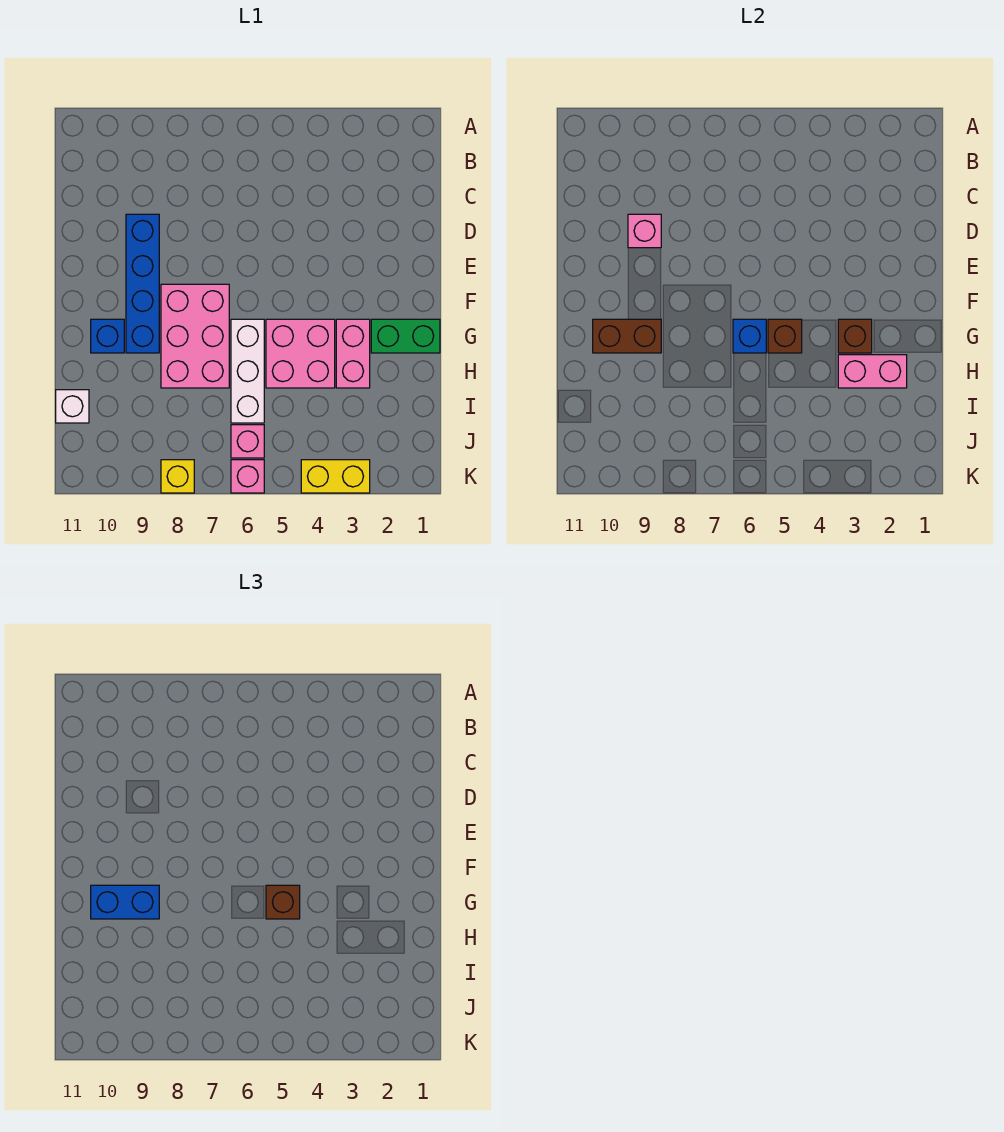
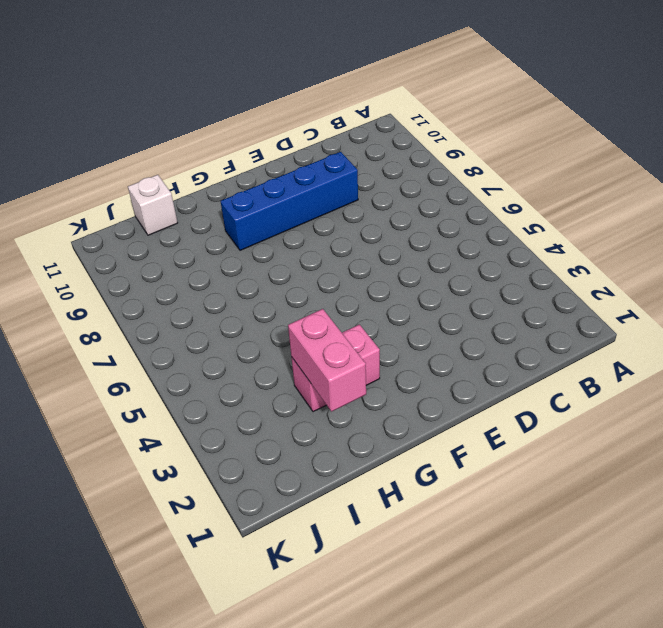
none -> pink 2x3 brick [161,284,229,388]
none -> green 1x2 brick [371,319,440,353]
none -> pink 2x2 brick [266,319,335,388]

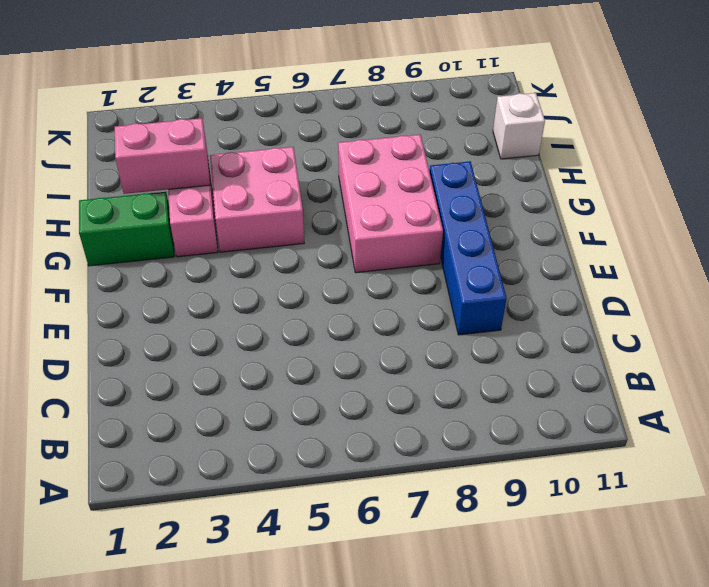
none -> white 1x3 brick [231,319,264,423]
none -> blue 1x1 brick [91,319,124,353]
none -> pink 1x1 brick [231,425,264,458]

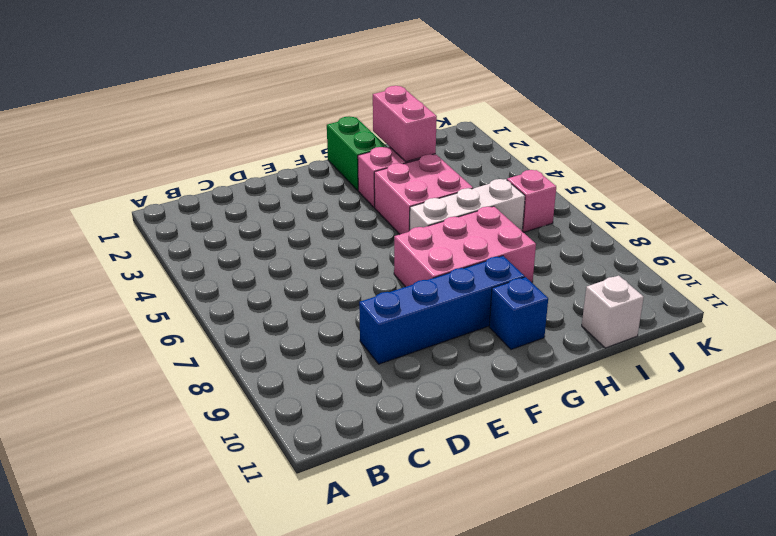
none -> yellow 1x2 brick [301,460,370,493]
none -> pink 1x1 brick [231,460,264,493]
none -> yellow 1x1 brick [161,460,194,493]

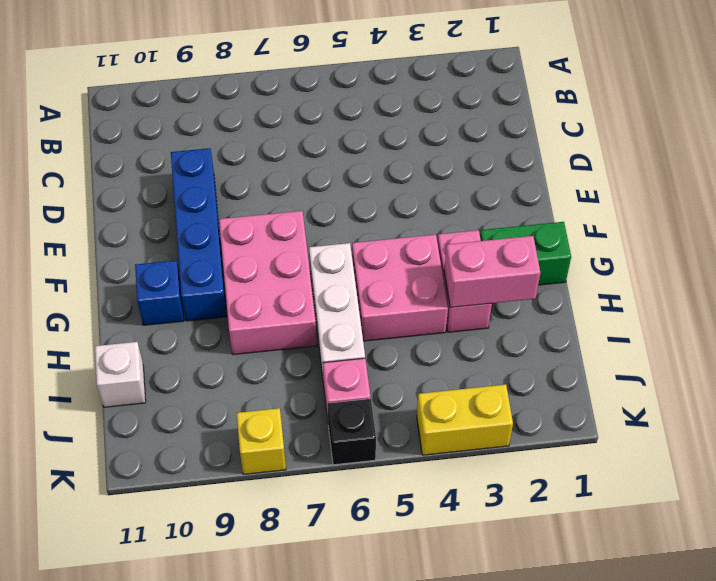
black 1x1 brick [328,399,376,465] -> pink 1x1 brick [231,460,264,493]
none -> pink 1x1 brick [628,214,661,248]
none -> brown 1x1 brick [838,319,872,353]
none -> brown 1x1 brick [768,319,802,353]

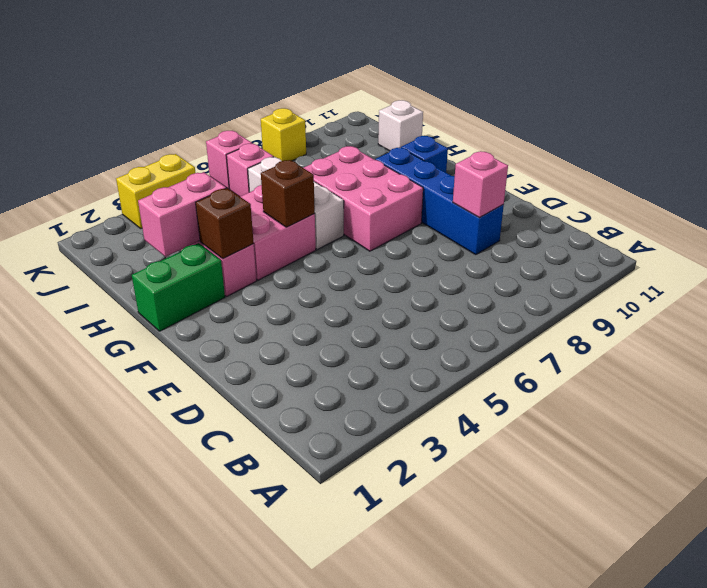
none -> blue 1x1 brick [733,319,766,353]
none -> brown 1x2 brick [593,319,661,353]
none -> brown 1x1 brick [266,885,300,919]

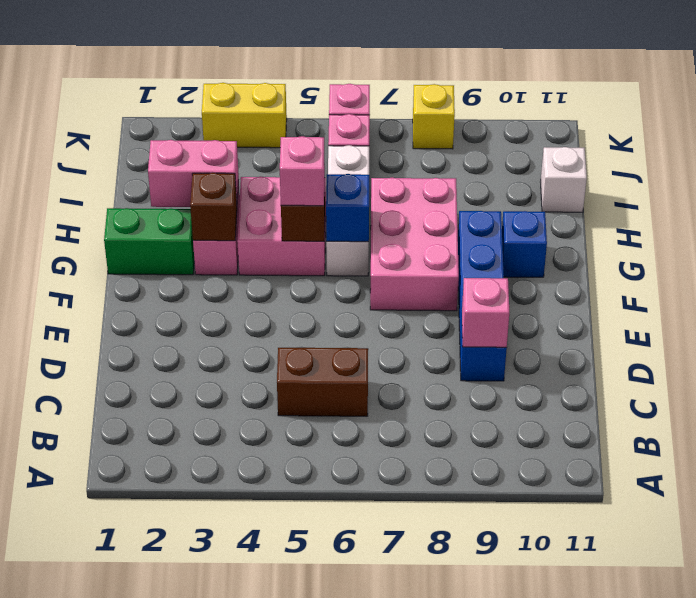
brown 1x2 brick [277,348,368,416] -> brown 1x2 brick moved to [593,319,661,353]
pink 1x1 brick [280,136,325,206] -> brown 1x1 brick [266,885,300,919]
none -> blue 1x2 brick [91,885,159,919]

